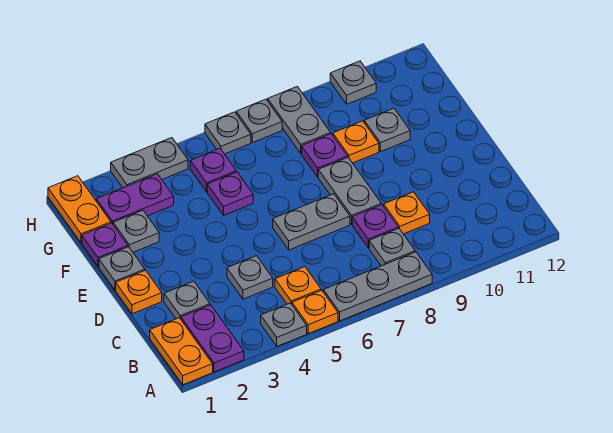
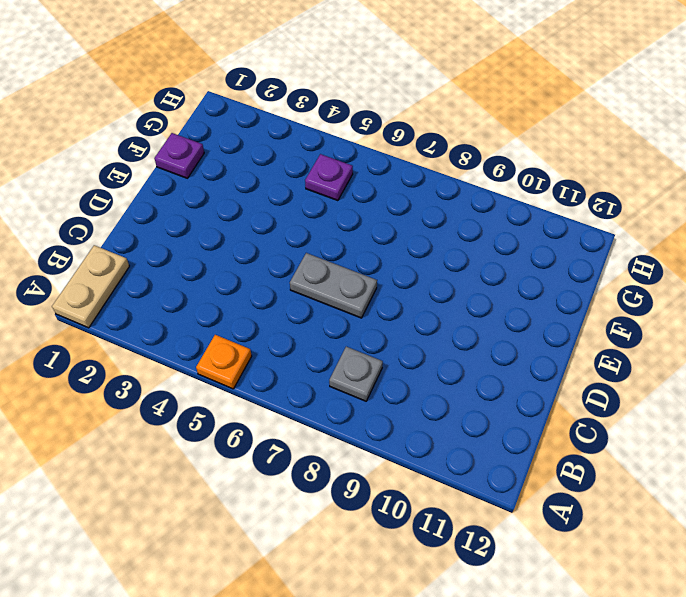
tan 1x2 plate [52,245,129,328] -> orange 1x2 plate [150,318,213,385]
none -> purple 1x2 plate [181,305,244,372]
none -> grey 1x1 plate [261,303,307,346]
none -> grey 1x3 plate [323,252,432,321]

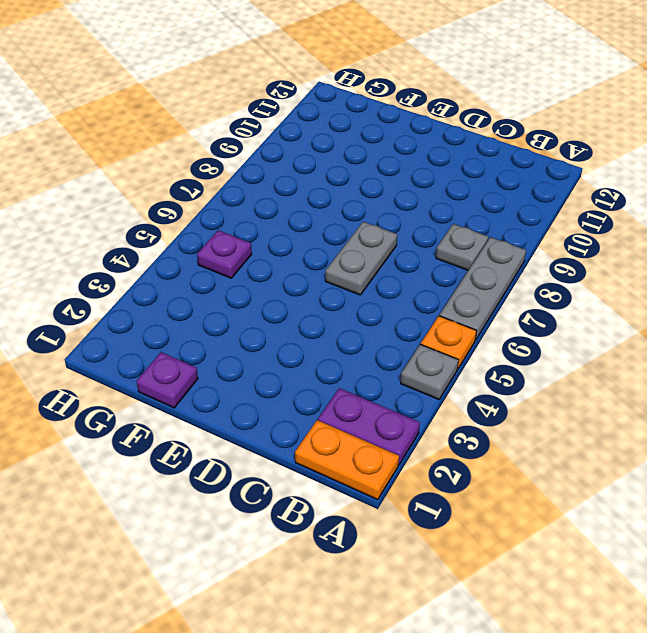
none -> orange 1x1 plate [275,267,321,304]
none -> grey 1x1 plate [164,281,210,319]
none -> grey 1x1 plate [227,256,273,299]

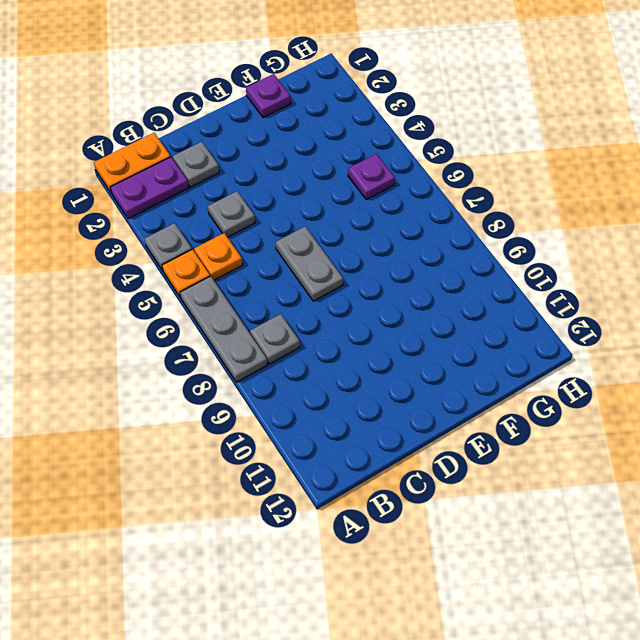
none -> purple 1x1 plate [352,205,398,248]
none -> orange 1x1 plate [384,192,430,234]
none -> orange 1x1 plate [116,270,162,314]

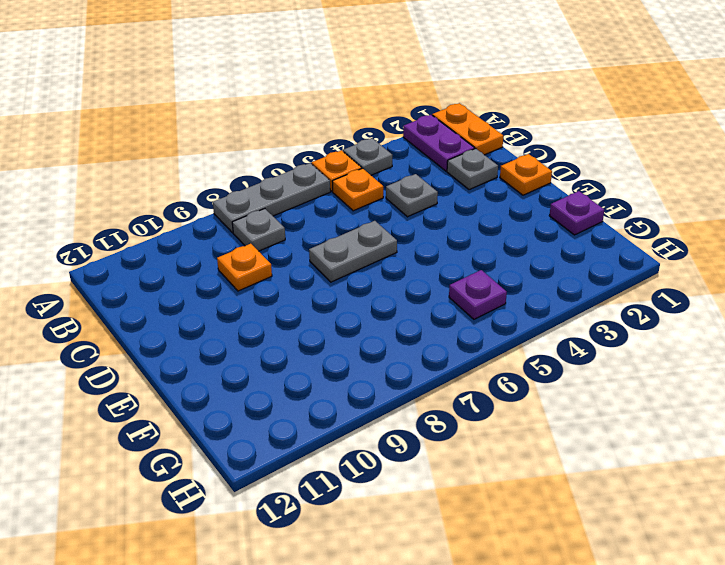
none -> purple 1x1 plate [352,205,398,248]
none -> grey 1x2 plate [318,158,381,224]
none -> grey 1x1 plate [99,247,145,290]

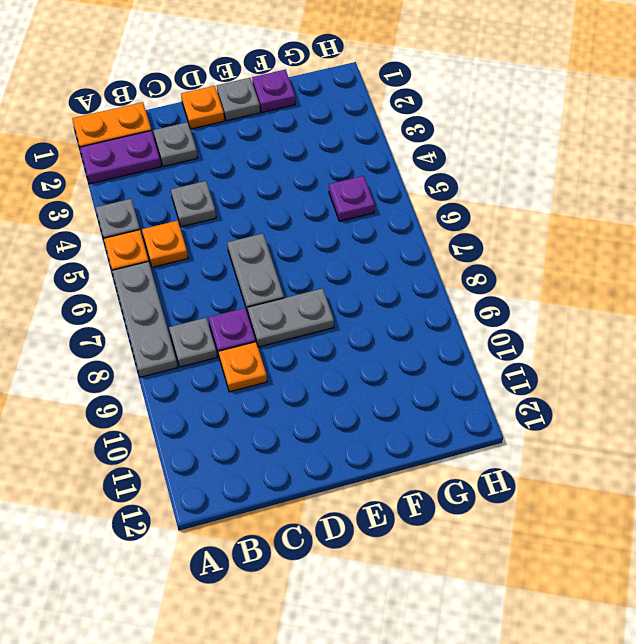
none -> grey 1x1 plate [113,210,159,252]
none -> purple 1x1 plate [207,172,253,215]
none -> purple 1x1 plate [302,134,348,177]

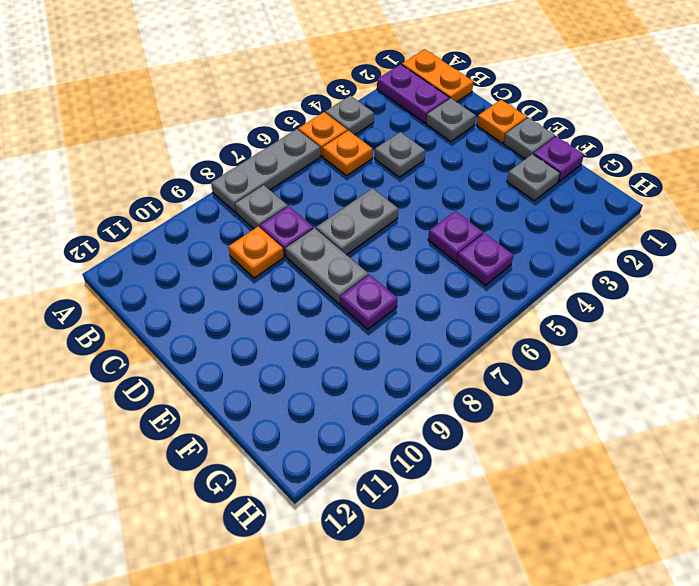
none -> orange 1x1 plate [333,121,379,163]
none -> grey 1x1 plate [364,108,410,152]
none -> orange 1x2 plate [48,176,111,243]

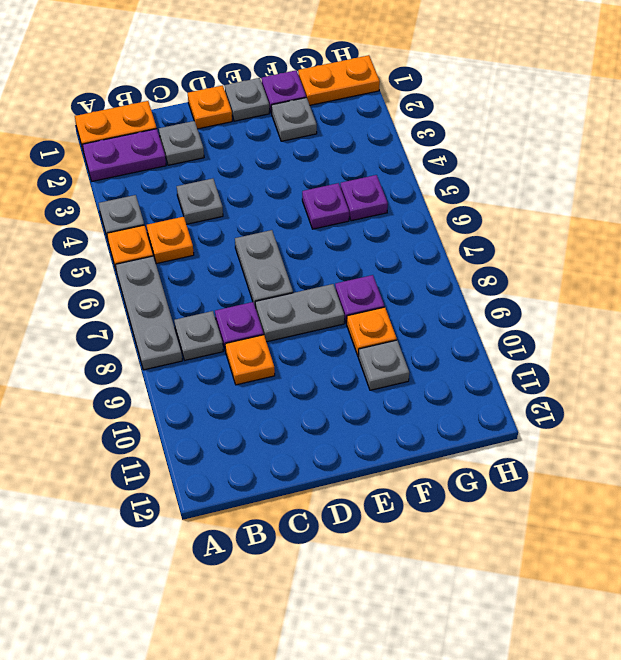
none -> purple 1x2 plate [96,174,174,224]
none -> grey 1x2 plate [268,86,331,153]
none -> grey 1x2 plate [111,138,188,188]

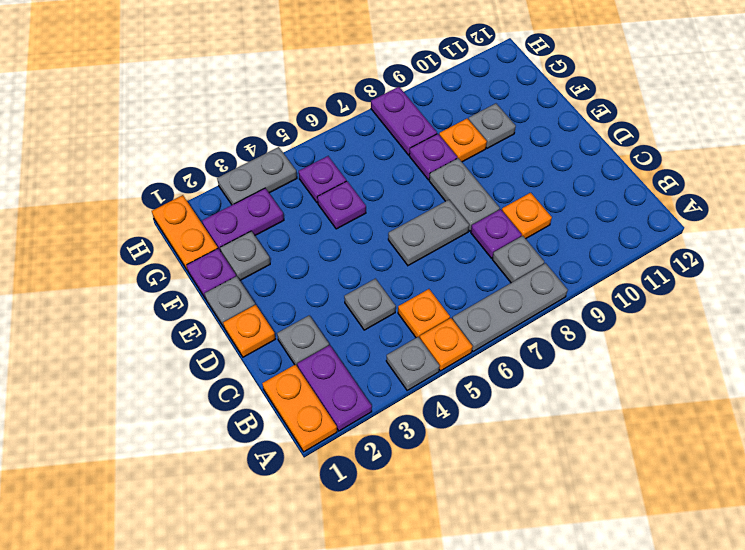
purple 1x2 plate [371,87,437,155] -> grey 1x2 plate [268,86,331,153]
none -> grey 1x1 plate [205,112,251,154]
none -> grey 1x1 plate [236,99,282,143]
none -> grey 1x1 plate [330,61,376,104]

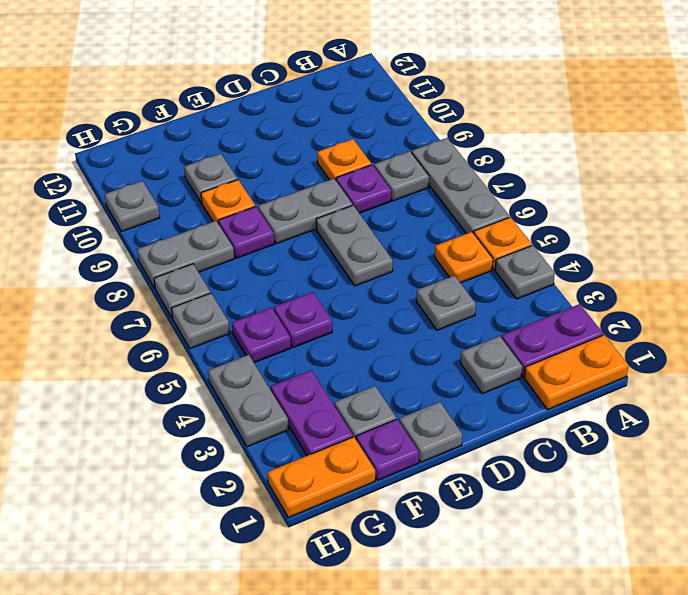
none -> orange 1x1 plate [116,270,162,314]

